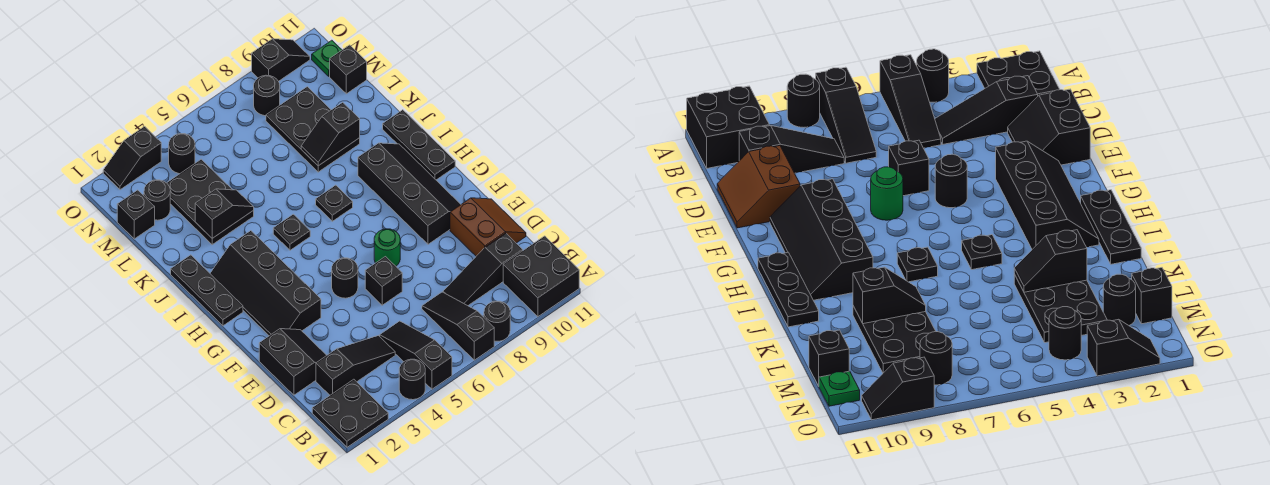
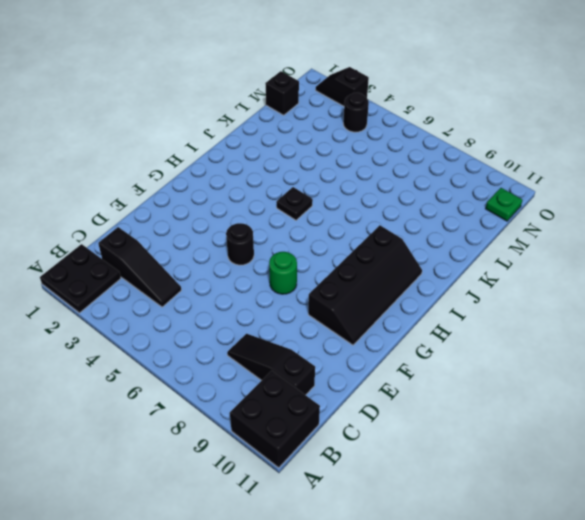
none -> black 1x1 round brick [399,359,425,400]
none -> black 1x3 slope [380,321,452,389]
none -> black 1x3 slope [422,292,494,360]
none -> black 1x1 round brick [484,301,510,341]

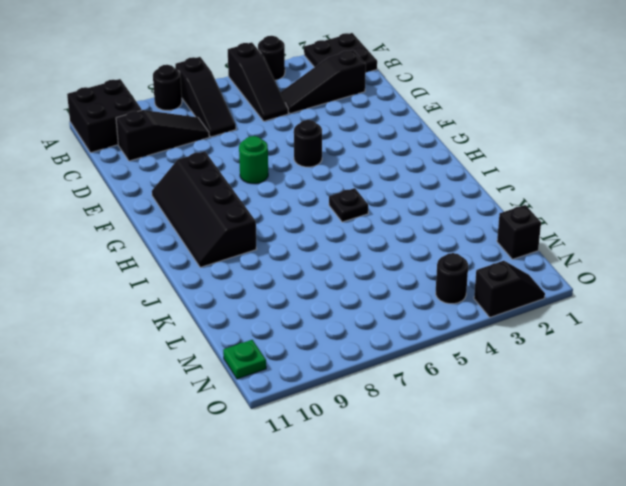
none -> black 2x2 slope [259,329,327,395]
none -> brown 2x2 slope [450,198,526,256]
none -> black 1x1 brick [365,257,402,305]
none -> black 2x4 slope [210,231,321,336]

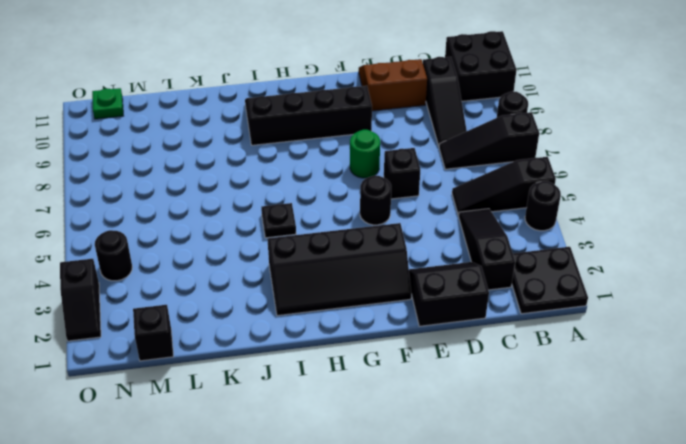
none -> black 1x3 plate [171,255,243,326]
none -> black 1x3 plate [383,110,455,180]
none -> black 1x1 plate [316,185,353,221]
none -> black 2x3 plate [167,159,254,245]

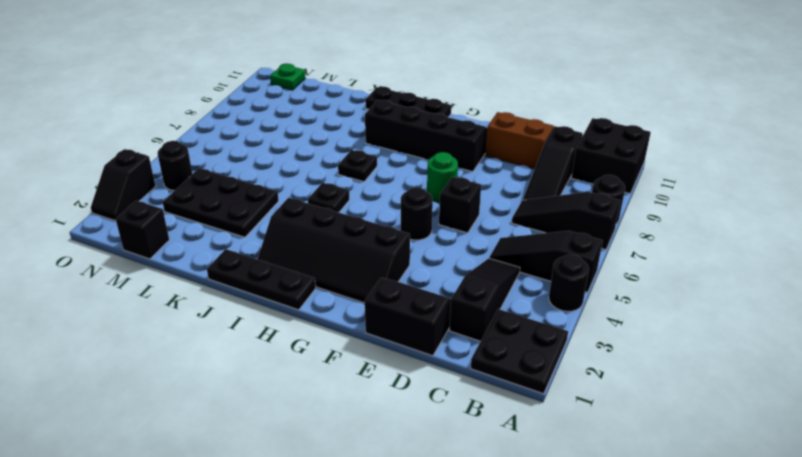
none -> black 2x3 plate [266,87,360,172]
none -> black 1x1 round brick [144,180,170,220]
none -> black 1x1 brick [330,45,367,94]
none -> black 1x1 round brick [254,75,280,116]

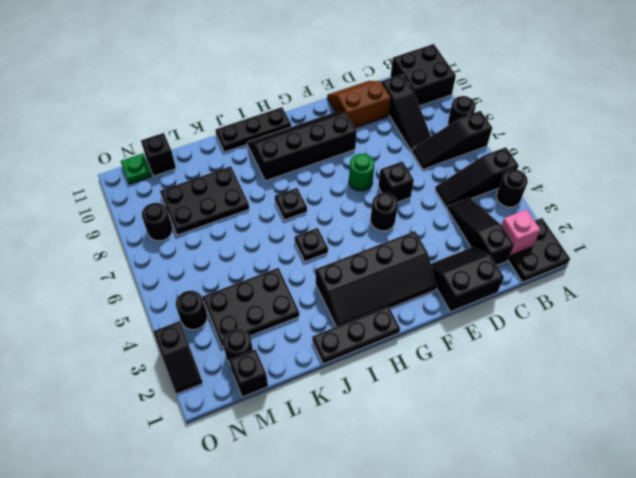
pink 1x1 brick [501,210,540,255] -> none
none -> black 1x2 slope [252,39,310,81]
none -> black 1x2 slope [195,189,254,238]
none -> black 1x2 slope [301,102,360,166]

